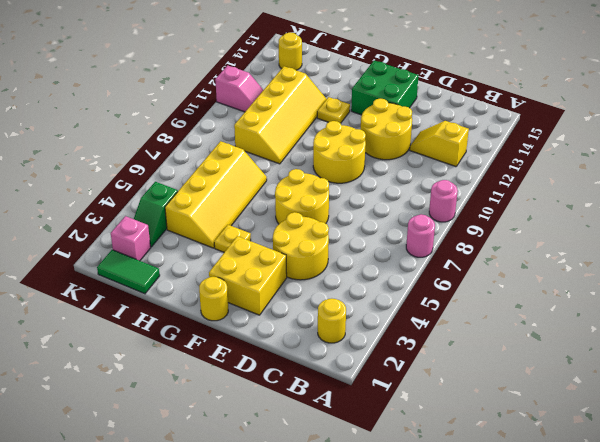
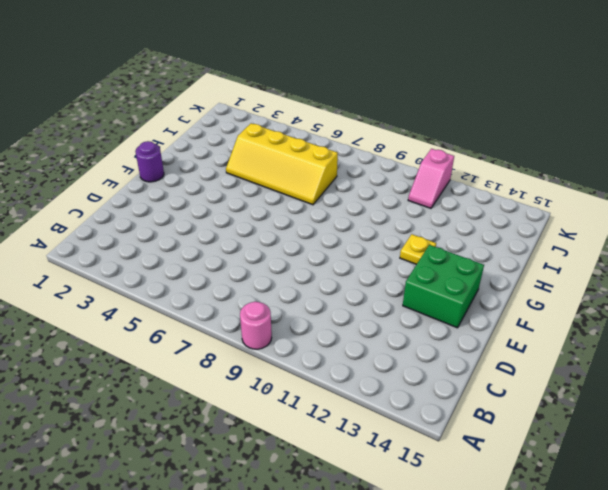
purple 1x1 round brick [135,141,164,182] -> yellow 1x1 round brick [199,277,228,321]
none -> pink 1x1 round brick [406,214,435,257]
none -> yellow 1x1 round brick [318,298,346,343]
none -> yellow 1x2 slope [410,121,469,167]

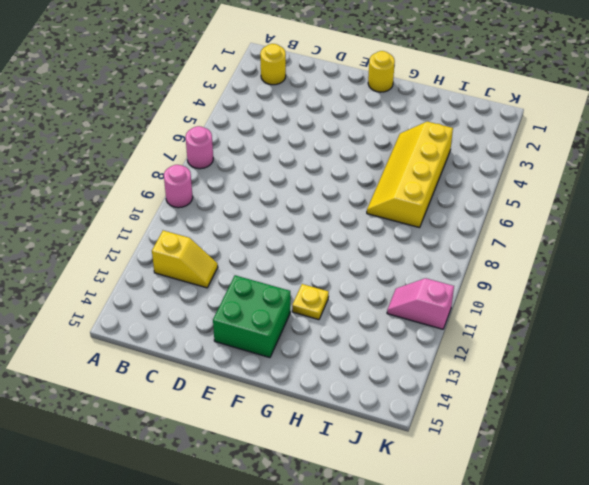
none -> yellow 2x2 round brick [273,212,329,280]
none -> yellow 2x2 round brick [361,99,412,160]
none -> yellow 2x2 brick [209,236,287,315]

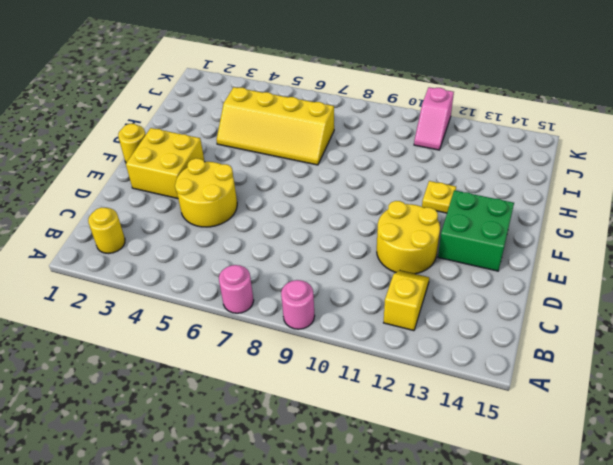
none -> yellow 2x2 round brick [275,169,329,224]
none -> yellow 2x2 round brick [313,121,366,183]
none -> yellow 1x1 plate [214,225,251,252]

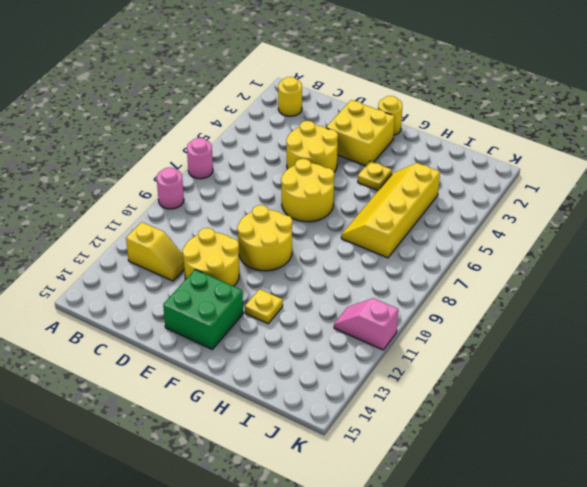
none -> yellow 2x4 slope [234,66,326,164]
none -> green 1x2 tile [97,250,160,294]
none -> pink 1x1 brick [111,216,151,261]

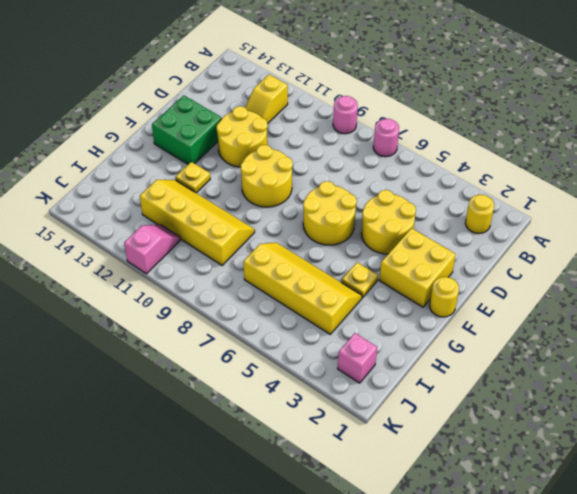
none -> green 1x2 tile [97,250,160,294]
none -> green 1x2 slope [134,182,178,247]
none -> yellow 1x1 round brick [279,32,302,70]

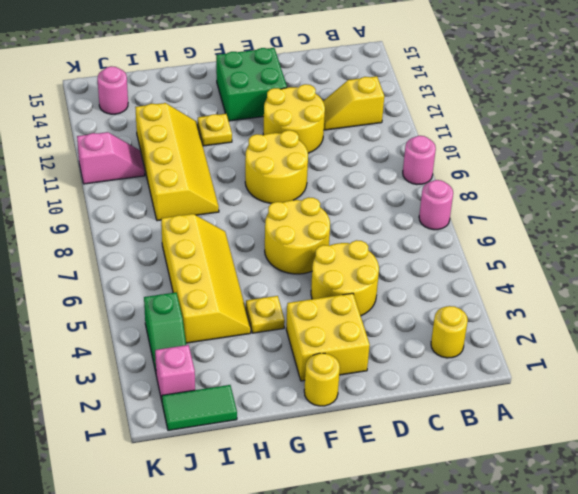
pink 1x1 round brick [97,66,128,114] -> yellow 1x1 round brick [279,32,302,70]

